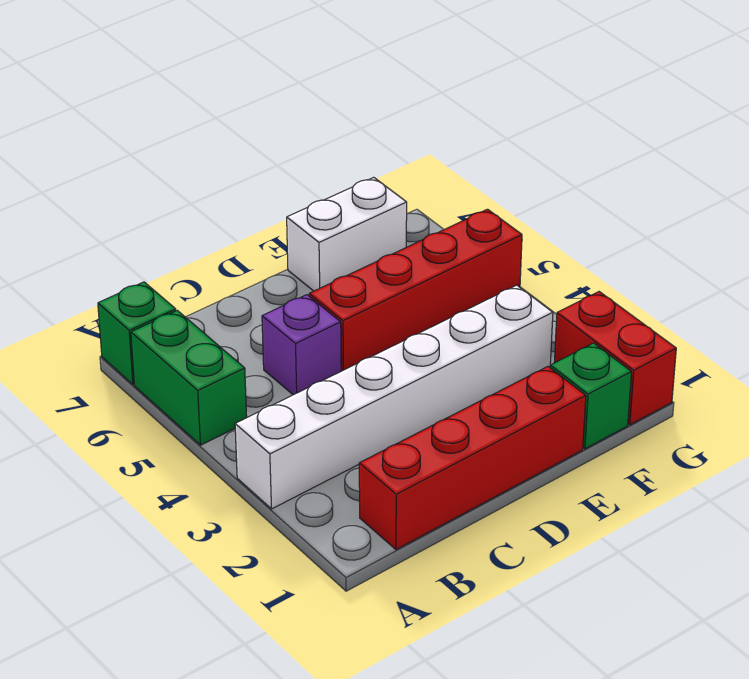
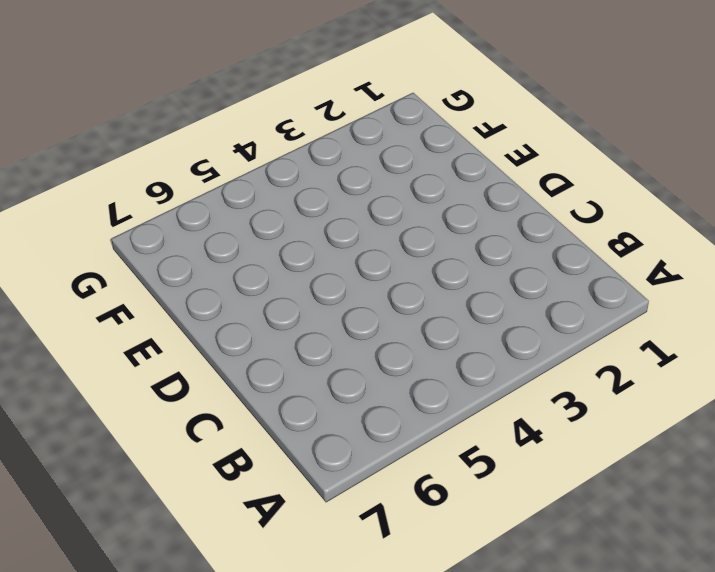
none -> white 1x6 brick [235,285,553,509]
none -> green 1x2 brick [131,310,247,445]

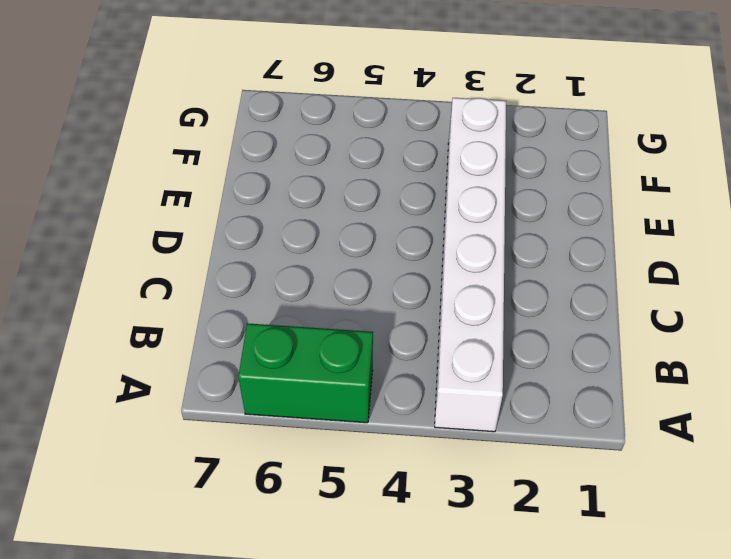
none -> green 1x1 brick [98,282,176,384]
none -> red 1x4 brick [359,367,586,549]

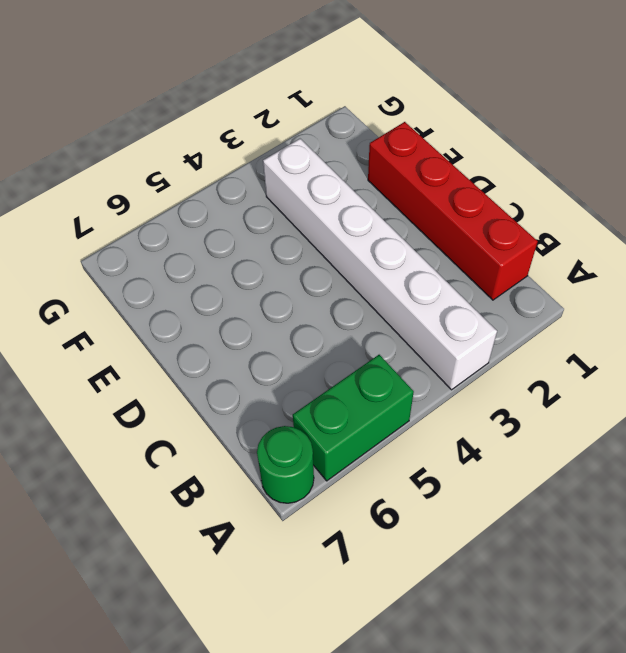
green 1x1 round brick [257,426,314,503] -> green 1x1 brick [98,282,176,384]
none -> purple 1x1 brick [262,295,341,395]
none -> red 1x4 brick [309,209,522,371]

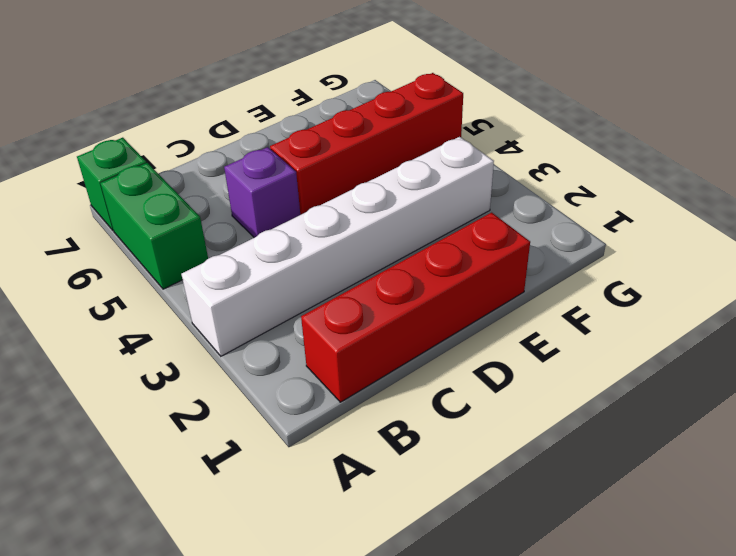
none -> white 1x2 brick [287,177,407,291]
none -> green 1x1 brick [550,343,632,449]

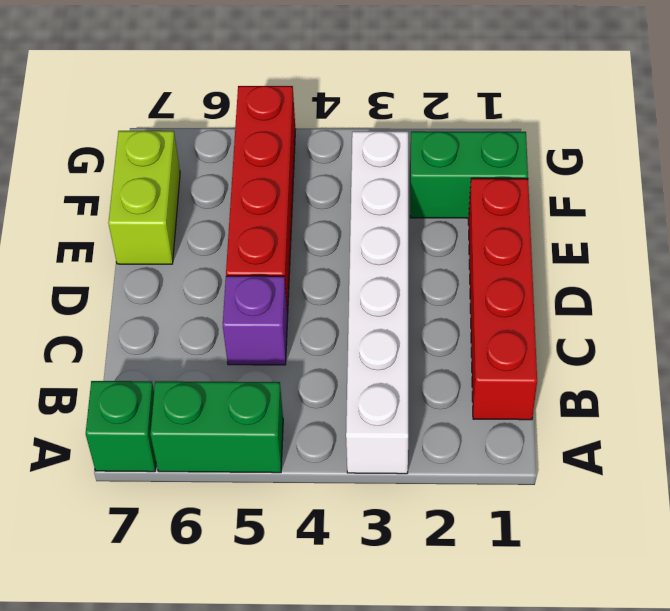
lime 1x2 brick [108,131,180,264] -> white 1x2 brick [287,177,407,291]
green 1x2 brick [410,131,528,218] -> green 1x1 brick [550,343,632,449]
none -> red 1x2 brick [554,292,676,425]

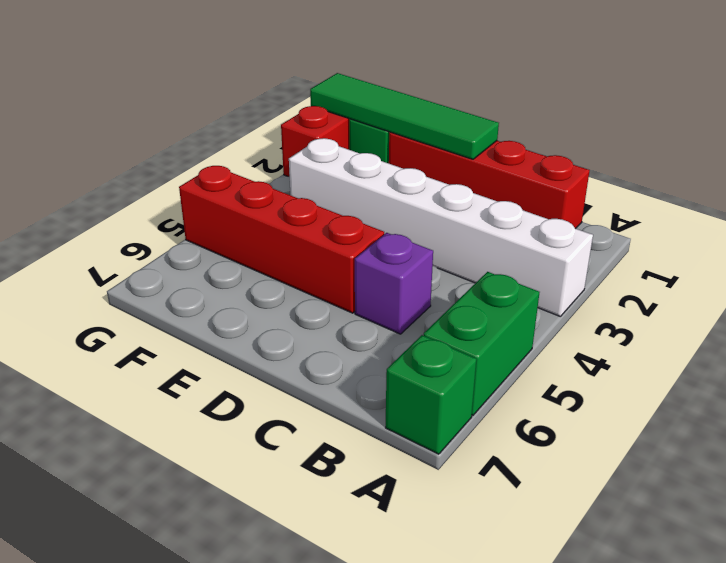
green 1x4 tile [310,73,499,159] -> none
none -> white 1x2 brick [287,177,407,291]

